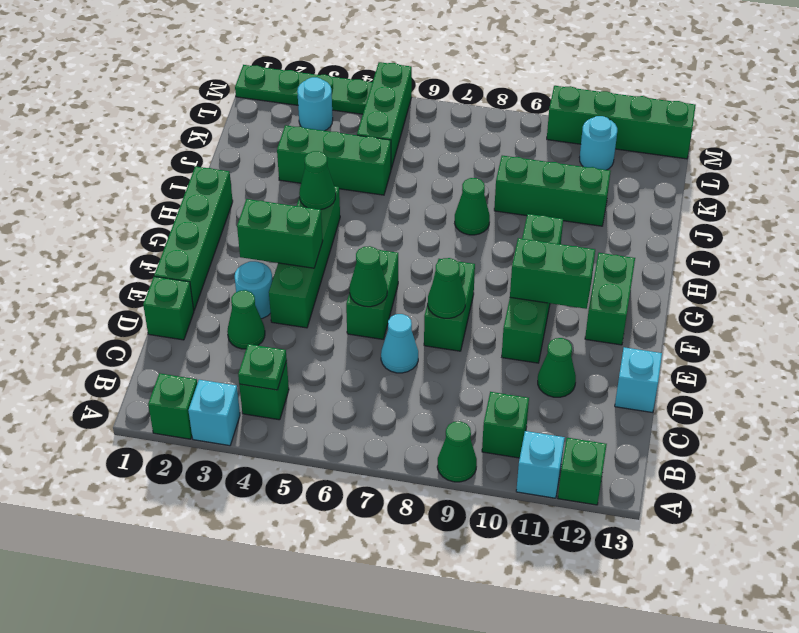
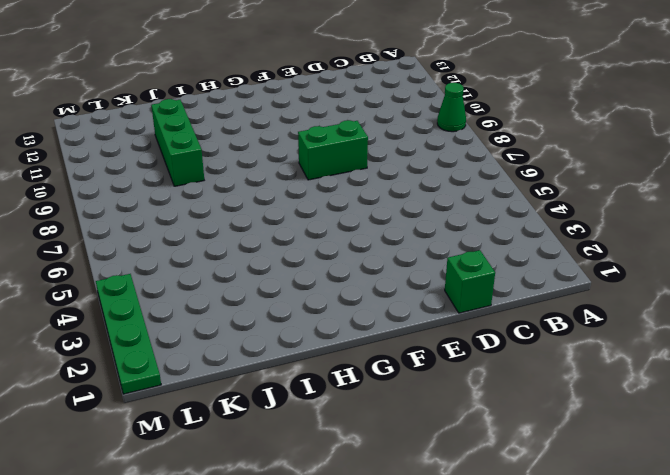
none -> green 1x1 brick [148,373,197,439]
none -> cyan 1x1 brick [188,380,240,446]
none -> cyan 1x1 brick [516,431,565,498]
none -> green 1x1 brick [558,438,607,505]

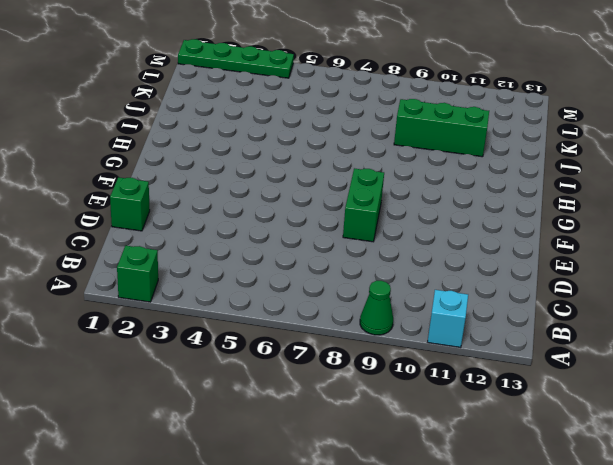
none -> cyan 1x1 brick [188,380,240,446]
none -> green 1x1 brick [558,438,607,505]
none -> green 1x1 brick [239,361,289,420]
none -> green 1x1 brick [482,392,529,458]

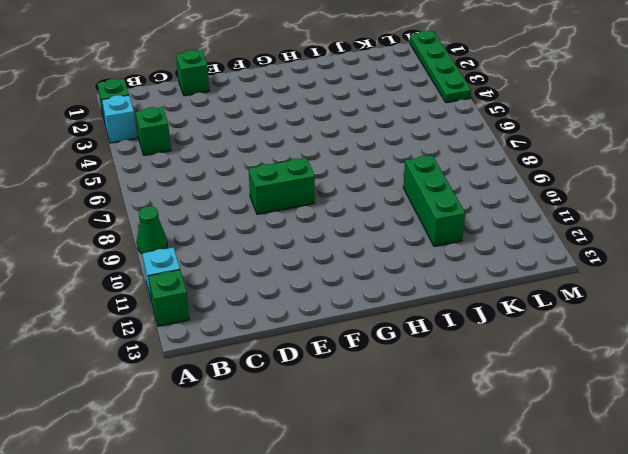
none -> green 1x1 brick [482,392,529,458]
none -> green 1x1 cone [227,290,265,349]
none -> cyan 1x1 cone [381,314,418,373]
none -> green 1x1 cone [538,338,576,397]

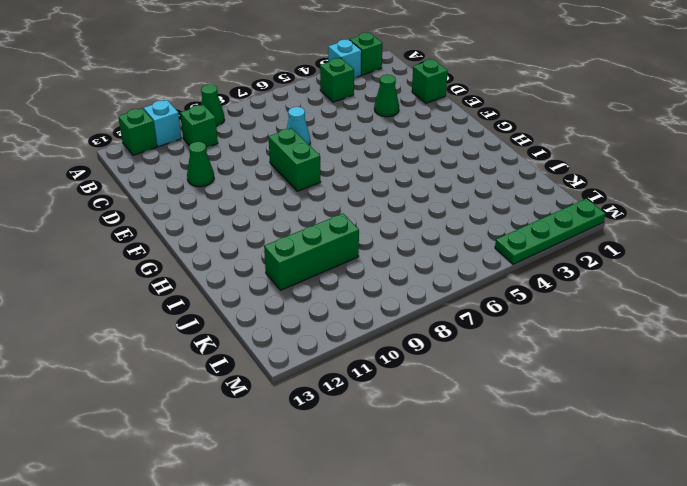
none -> cyan 1x1 brick [615,347,662,413]
none -> green 1x4 brick [154,166,233,310]
none -> cyan 1x1 round brick [235,261,272,319]
none -> green 1x4 brick [269,186,340,328]

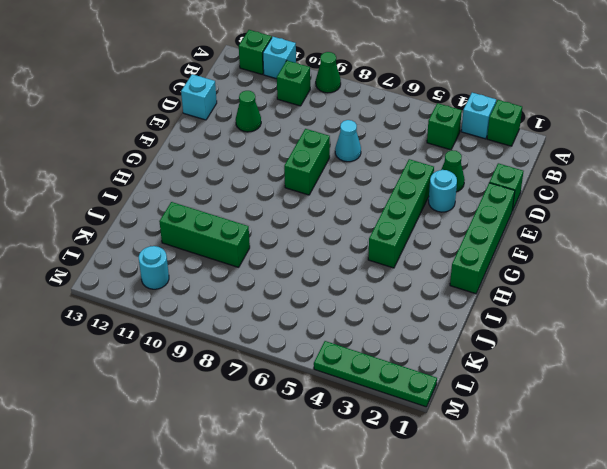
none -> green 1x2 brick [346,250,398,339]
none -> green 1x4 brick [502,214,563,363]
none -> green 1x2 brick [585,253,635,345]
none -> green 1x1 cone [455,178,490,235]

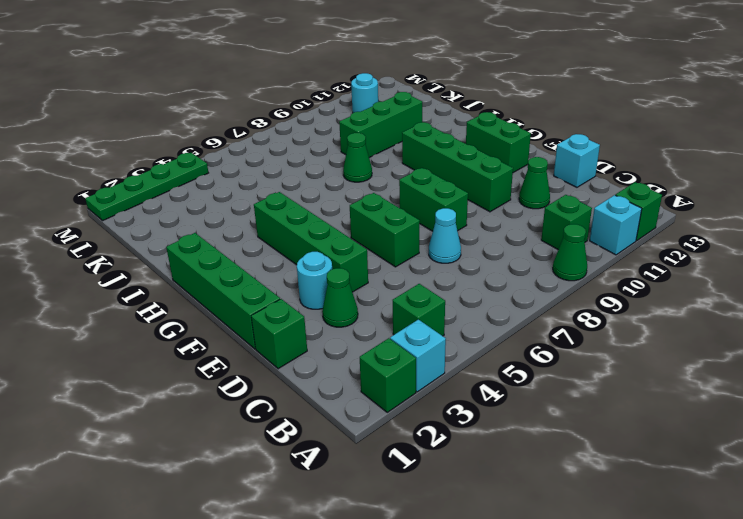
none -> green 1x3 brick [277,125,391,195]
none -> green 1x3 brick [357,62,412,169]
none -> cyan 1x1 round brick [297,77,333,131]
none -> green 1x4 brick [547,86,696,159]

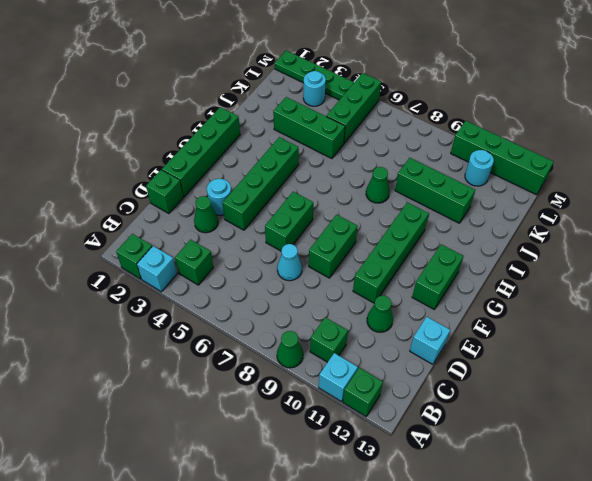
none -> green 1x1 plate [238,344,287,390]
none -> green 1x1 cone [349,246,387,307]
none -> green 1x1 cone [428,258,466,318]
none -> green 1x2 brick [237,199,323,268]

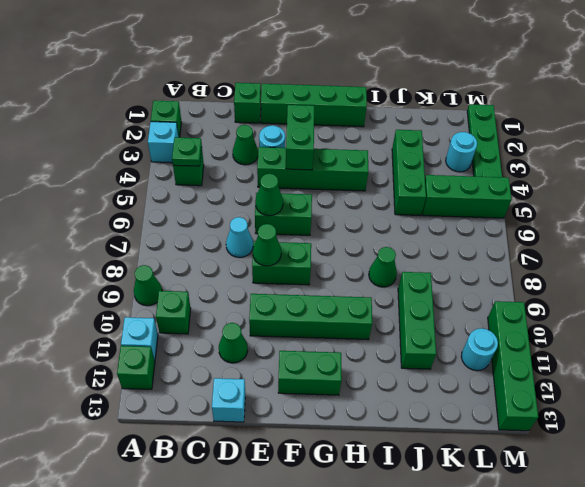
none -> green 1x2 brick [510,238,595,309]
none -> green 1x1 cone [299,151,336,210]

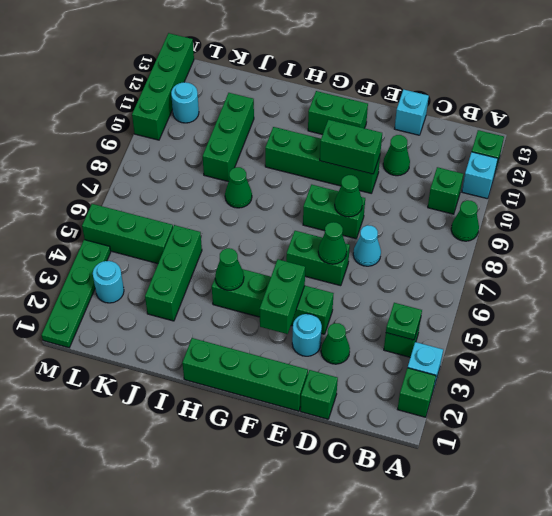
green 1x2 brick [320,120,382,174] -> green 1x2 brick turned to [510,238,595,309]

